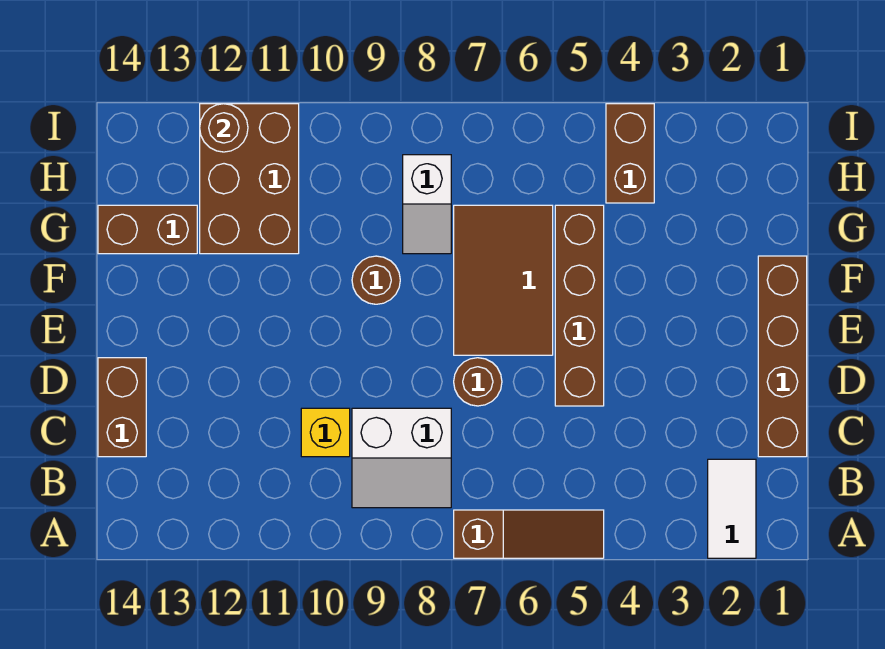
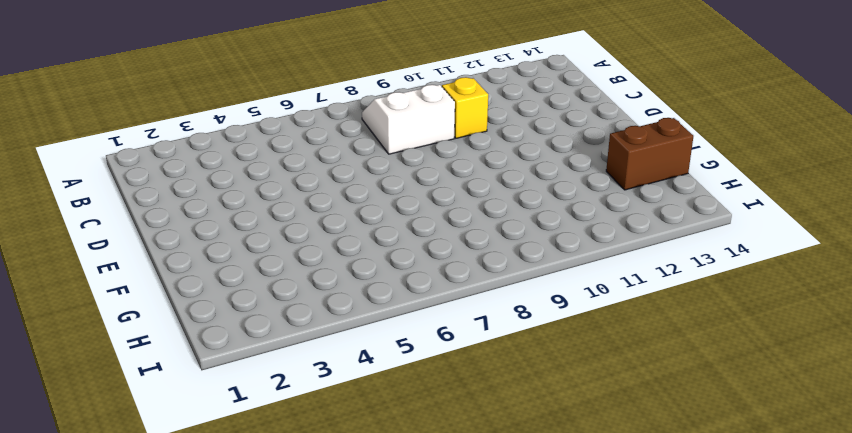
none -> white 1x2 tile [708,459,756,558]
none -> brown 1x3 slope [454,510,604,558]
none -> brown 1x4 brick [758,256,807,457]

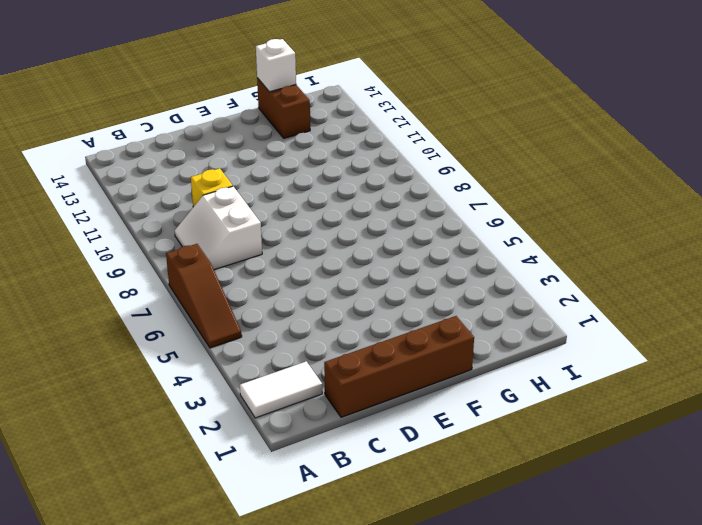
white 1x1 brick [256,39,296,92] -> none
none -> brown 1x2 brick [98,358,146,457]
none -> brown 1x4 brick [555,205,604,406]
none -> brown 1x1 round brick [454,358,502,406]

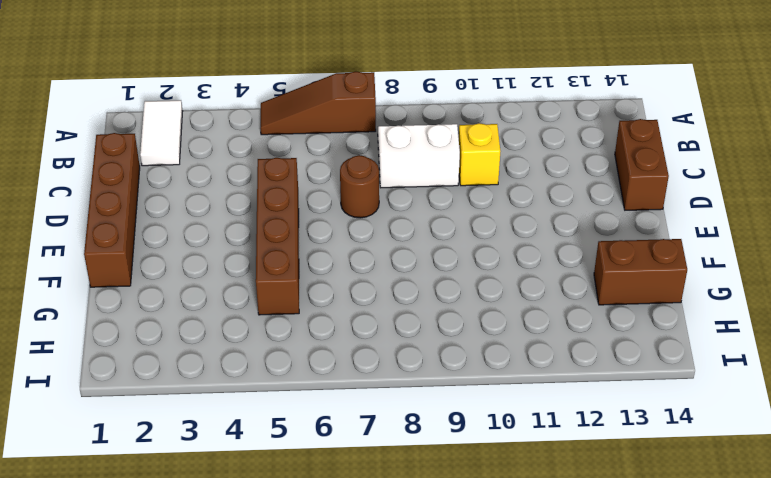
none -> brown 2x3 tile [454,205,553,355]
none -> brown 1x1 round brick [352,256,400,304]
none -> white 1x2 slope [403,155,451,254]

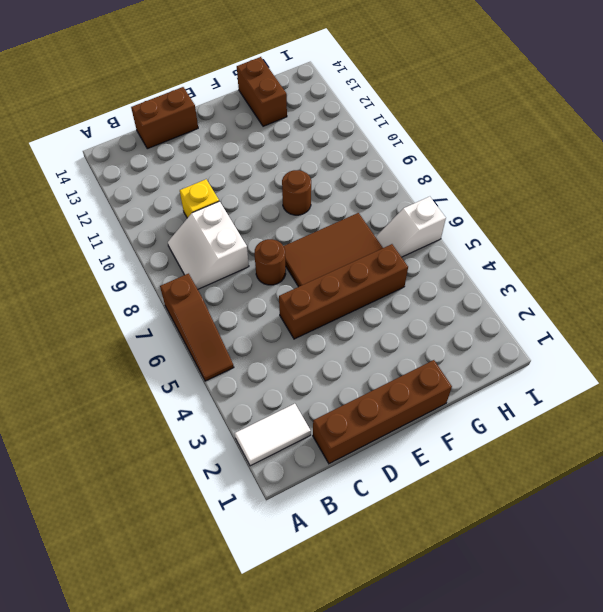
white 1x2 slope [376,197,446,257] -> white 1x2 slope moved to [403,155,451,254]
none -> brown 2x3 brick [200,104,299,254]
none -> brown 1x2 brick [606,104,654,203]
none -> brown 1x1 round brick [200,104,248,152]

